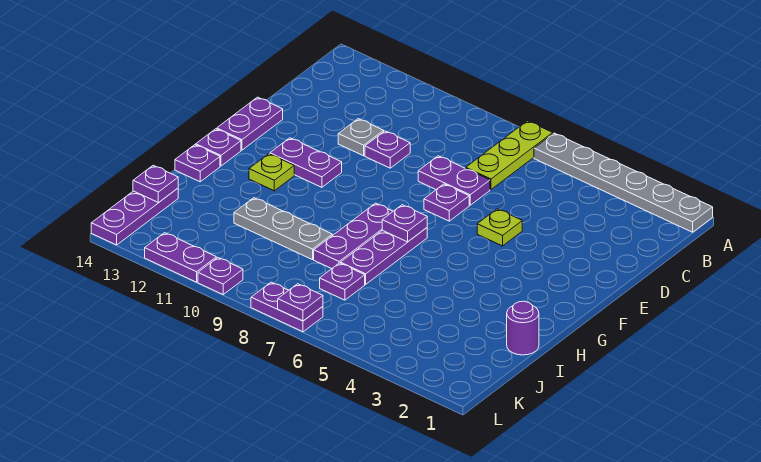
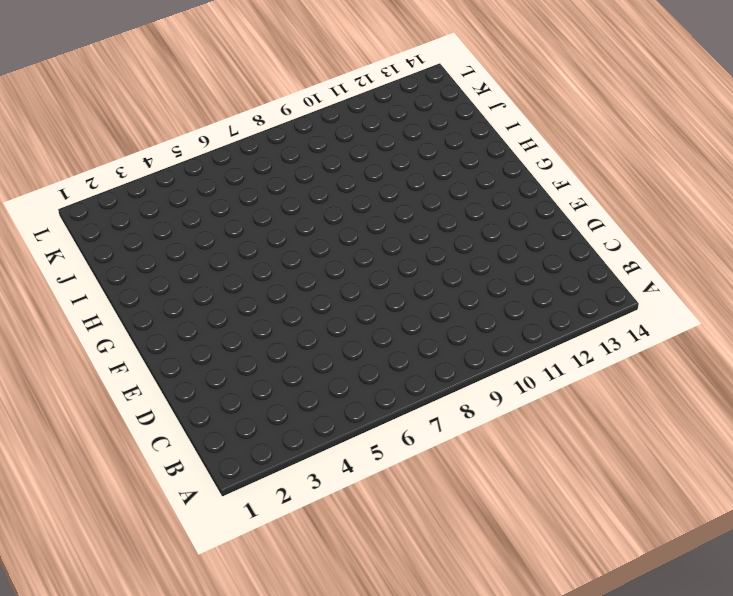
none -> grey 1x6 plate [534,133,713,232]
none -> lime 1x3 plate [466,121,553,189]
none -> purple 1x2 plate [418,156,490,205]

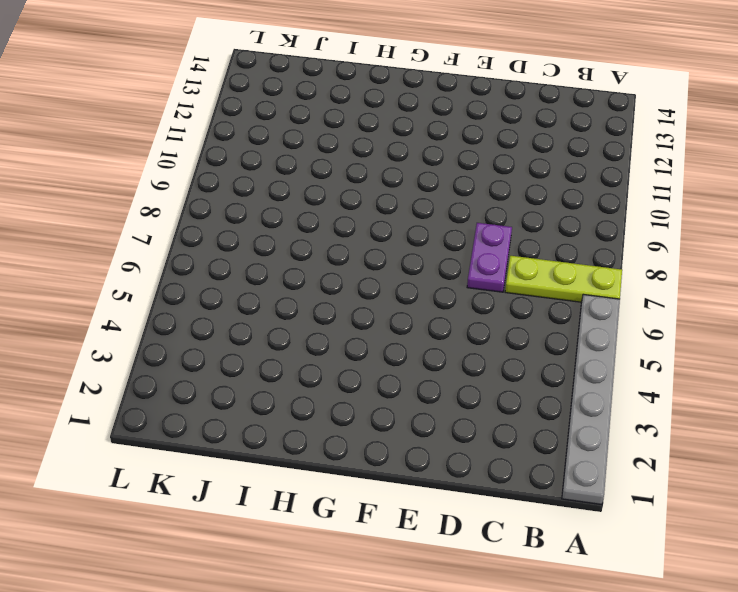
none -> purple 1x1 plate [365,131,410,168]
none -> grey 1x1 plate [338,119,384,156]
none -> lime 1x1 plate [477,209,522,246]

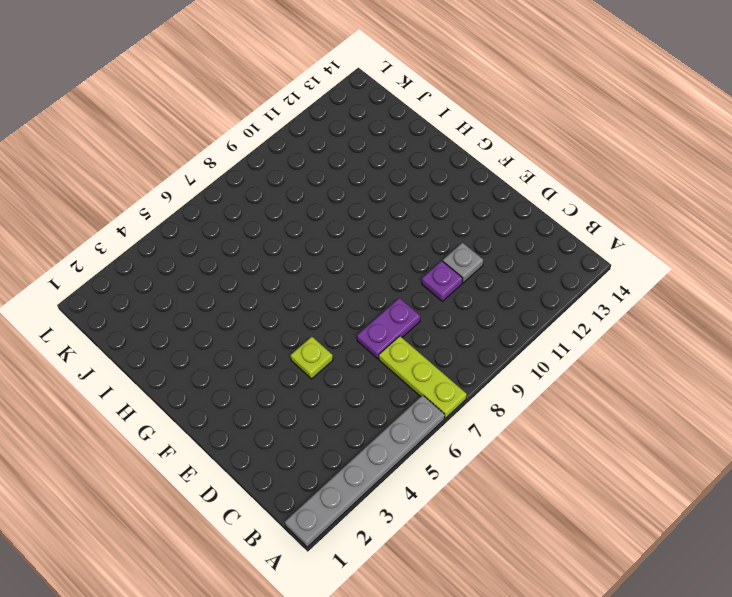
none -> purple 1x1 plate [424,184,469,221]
none -> purple 1x2 plate [217,97,283,150]
none -> purple 1x2 plate [270,138,342,187]

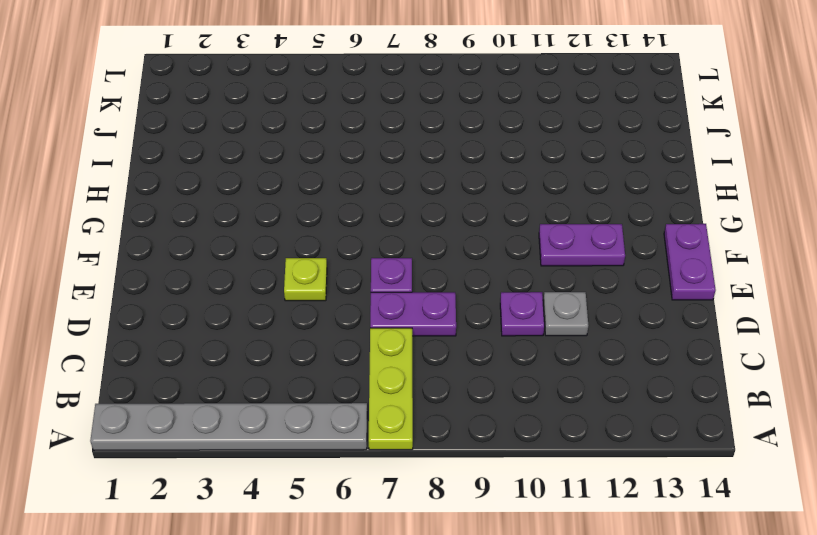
none -> purple 1x3 plate [340,228,427,284]
none -> purple 1x3 plate [314,203,393,269]
none -> lime 1x1 plate [249,154,294,191]

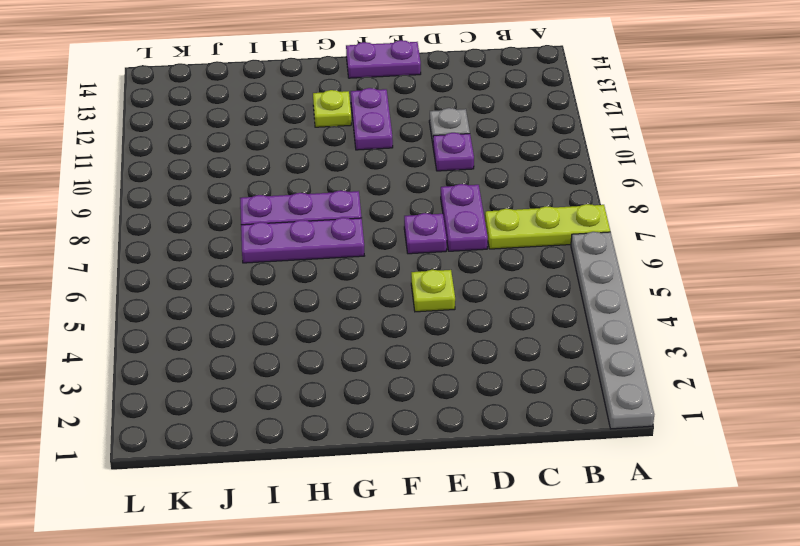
none -> purple 1x1 plate [196,129,241,166]
none -> purple 1x1 plate [175,145,220,182]
none -> purple 1x1 round brick [507,301,539,355]

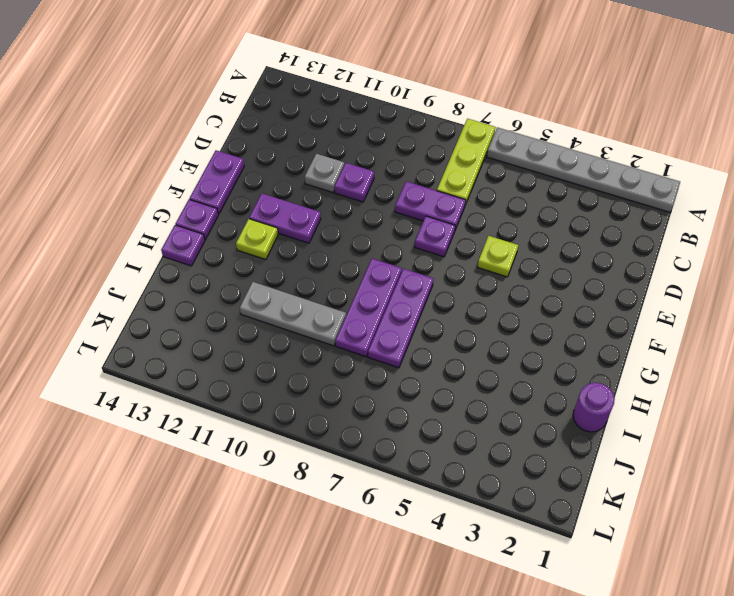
none -> purple 1x1 plate [320,263,365,300]
none -> purple 1x3 plate [91,188,178,245]
none -> purple 1x2 plate [251,282,323,332]

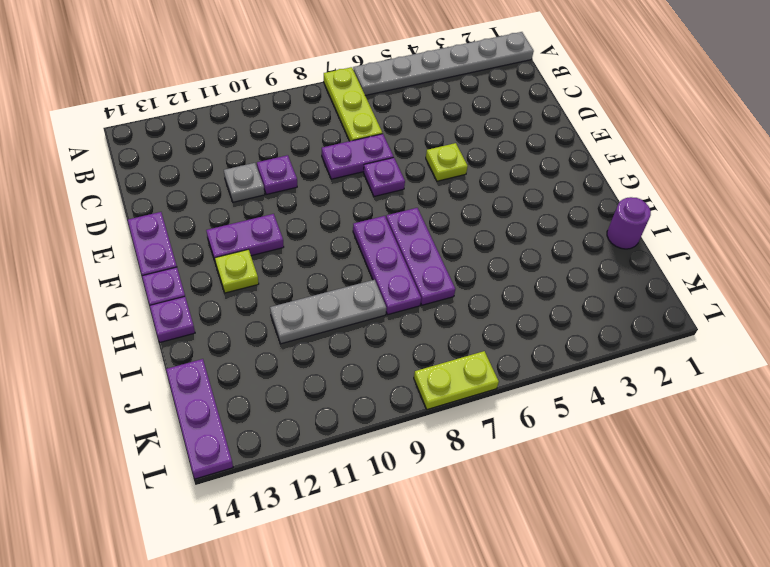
lime 1x2 plate [414,351,499,410] -> purple 1x2 plate [251,282,323,332]
none -> purple 1x1 plate [320,263,365,300]
none -> purple 1x1 plate [198,258,243,294]
none -> purple 1x2 plate [145,233,216,282]

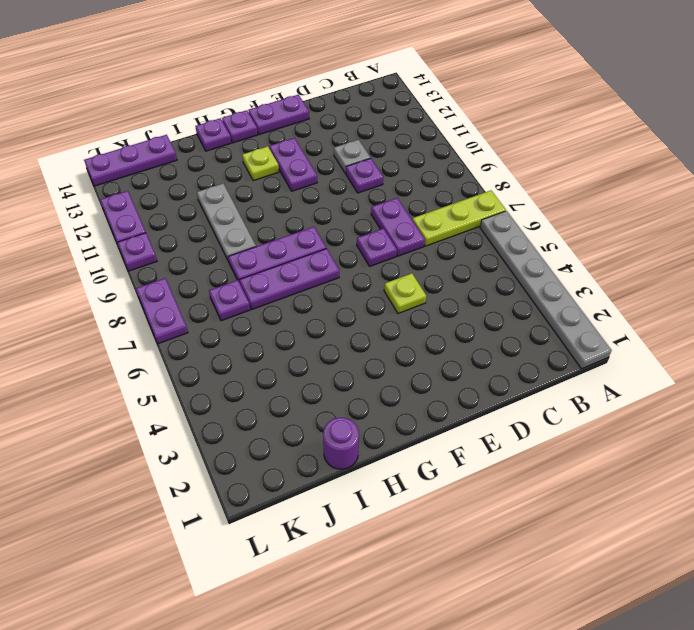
none -> purple 1x1 plate [382,205,427,242]
none -> purple 1x1 plate [133,166,178,203]
none -> purple 1x1 plate [278,284,323,321]

